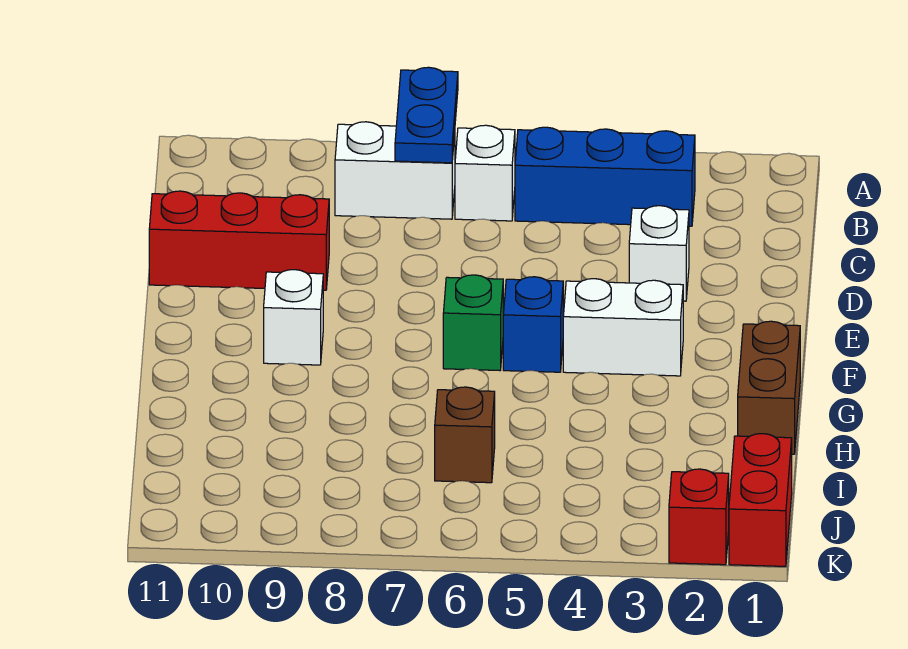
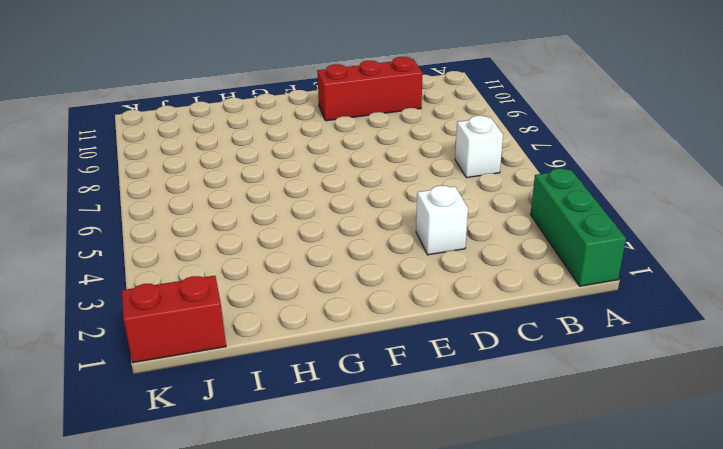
green 1x3 brick [530,169,626,286] -> none
red 1x3 brick [317,57,422,121] -> red 1x3 brick turned to [149,191,329,290]
none -> blue 1x3 brick [515,127,695,226]
none -> white 1x2 brick [335,122,455,219]
none -> white 1x2 brick [563,279,683,376]

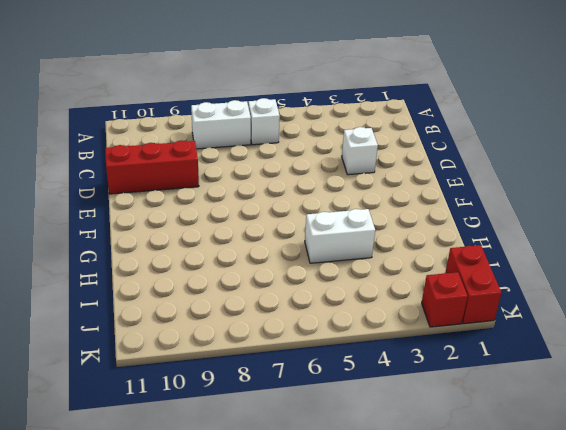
white 1x2 brick [305,209,375,263] -> white 1x2 brick moved to [563,279,683,376]
none -> blue 1x3 brick [515,127,695,226]
none -> blue 1x1 brick [503,277,563,372]
none -> green 1x1 brick [443,275,503,371]

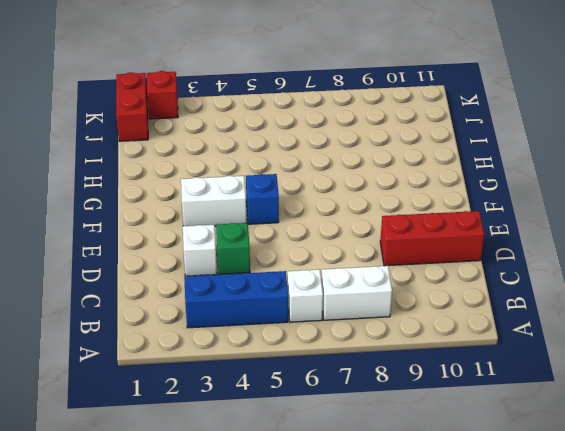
green 1x1 brick [216,223,250,274] -> green 1x1 brick moved to [443,275,503,371]
none -> white 1x1 brick [264,270,323,365]
none -> brown 1x2 brick [738,321,800,454]
none -> brown 1x1 brick [435,387,495,483]

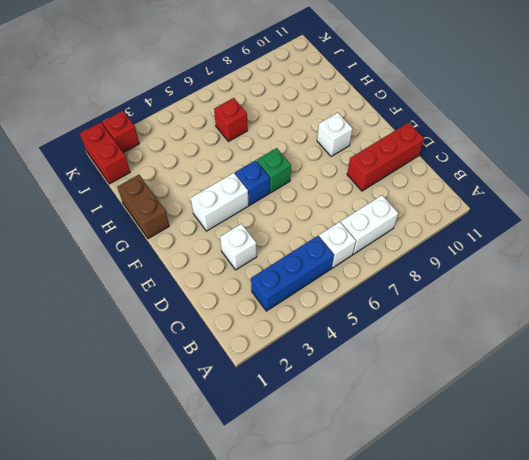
red 1x1 brick [214,98,248,142] -> brown 1x1 brick [435,387,495,483]
none -> blue 1x2 plate [395,67,458,163]

